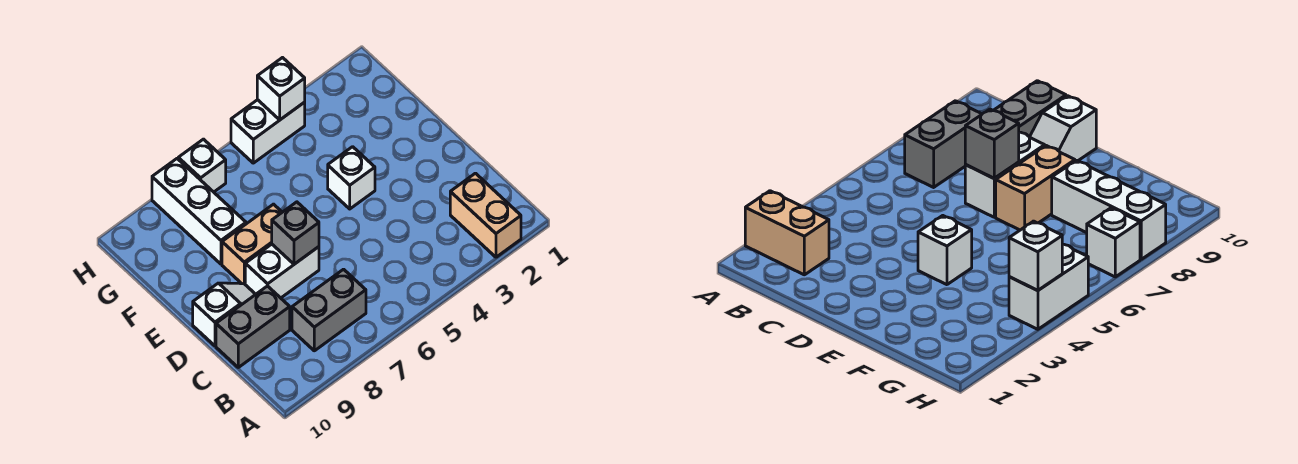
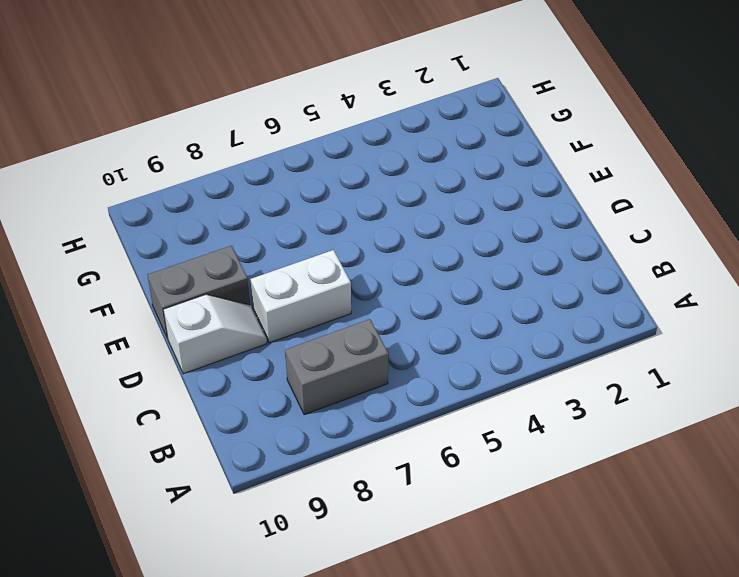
grey 1x2 brick [148,246,250,338] -> grey 1x2 brick moved to [216,286,290,367]
none -> tan 1x2 brick [450,173,521,257]
none -> white 1x1 brick [328,147,375,209]
none -> tan 1x2 brick [222,204,282,284]

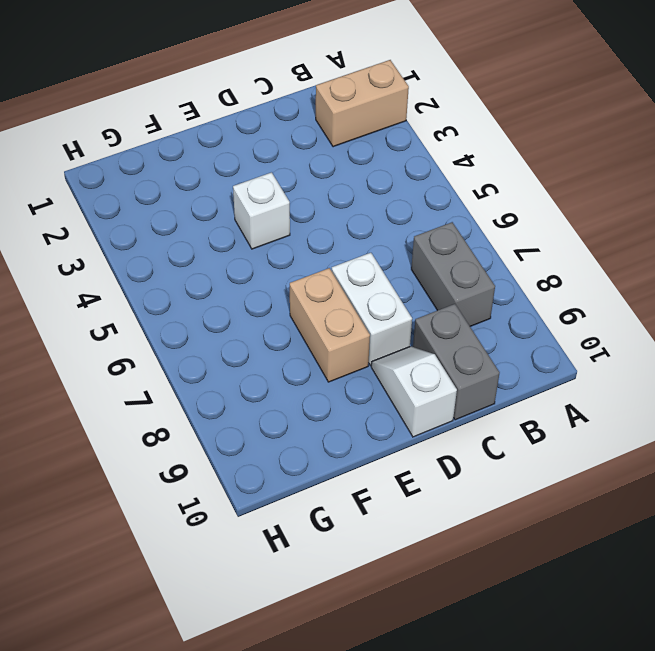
none -> white 1x3 brick [152,159,246,264]
none -> white 1x2 brick [231,100,305,163]
none -> white 1x1 brick [178,139,226,192]

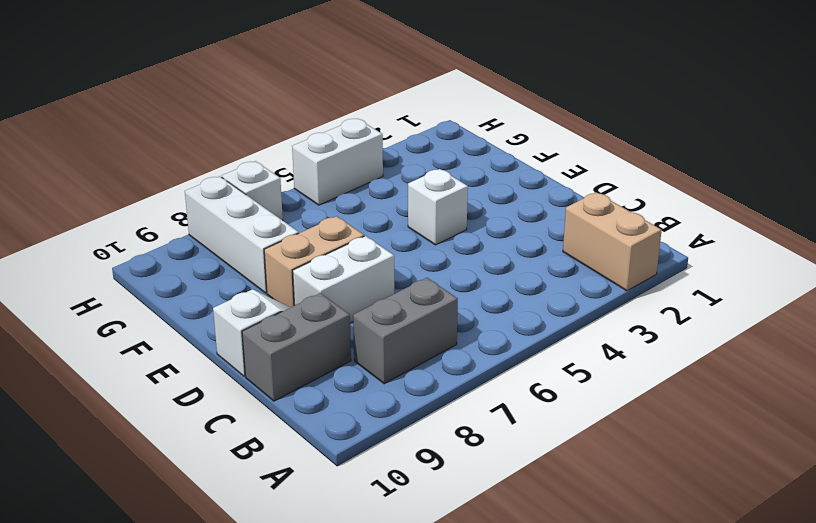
none -> grey 1x1 brick [272,202,319,264]
none -> white 1x1 brick [257,58,305,120]

